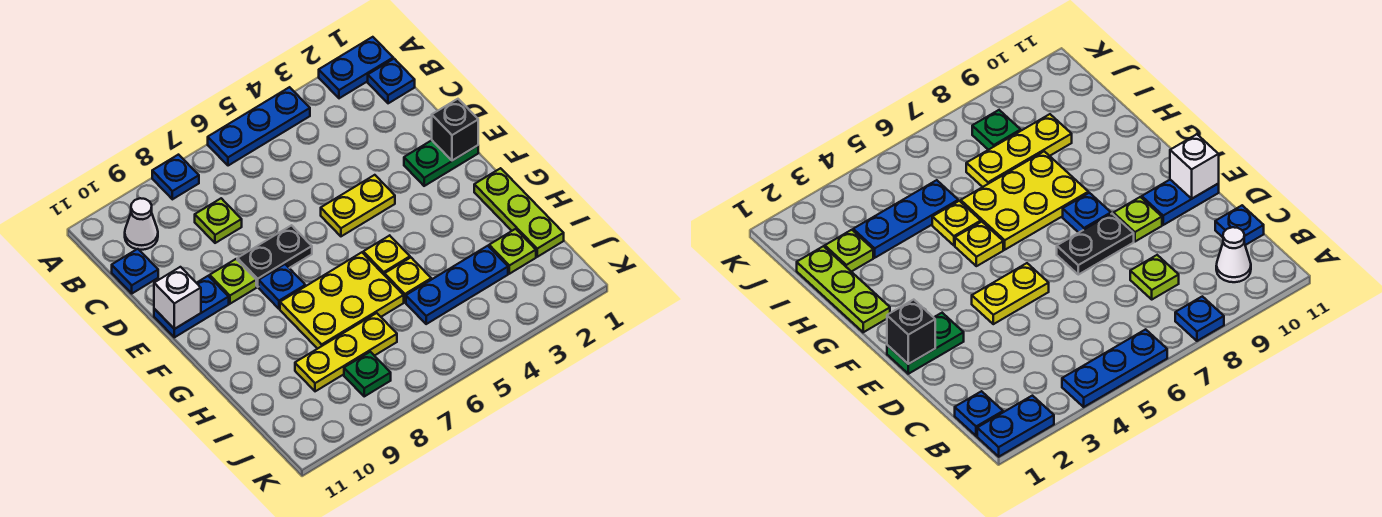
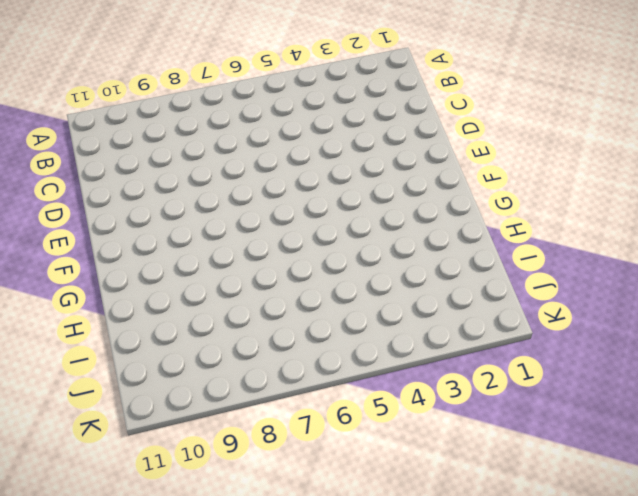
none -> blue 1x2 plate [319,37,393,98]
none -> blue 1x3 plate [208,87,310,166]
none -> blue 1x1 plate [152,155,199,199]

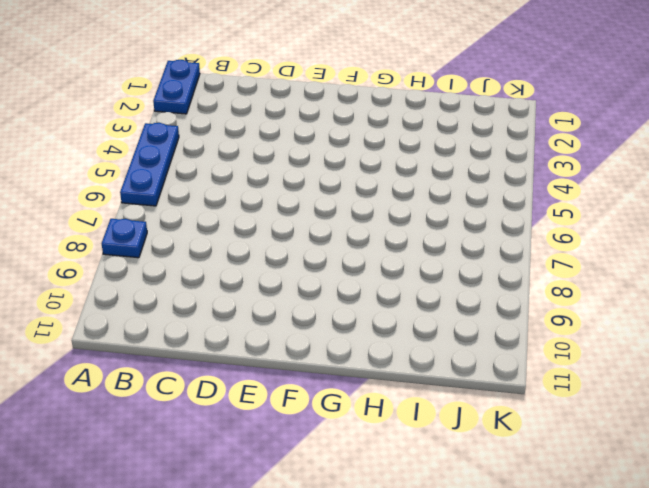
none -> blue 1x1 plate [368,59,415,103]
none -> white 1x1 cone [125,198,158,250]
none -> lime 1x1 plate [195,198,242,243]

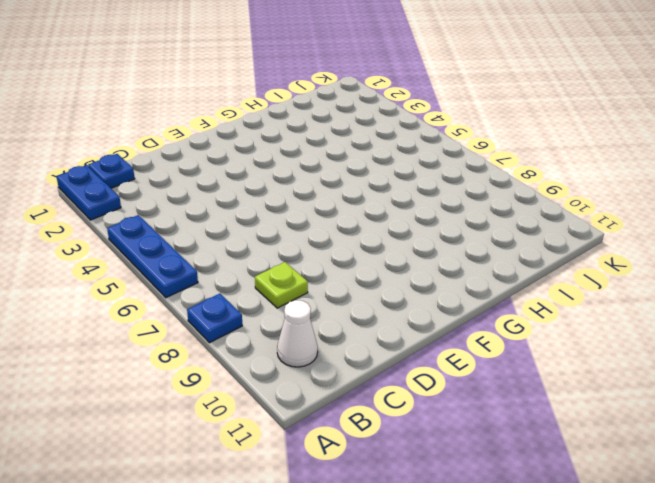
none -> blue 1x1 plate [112,249,158,293]
none -> green 1x2 plate [404,140,478,186]
none -> yellow 1x2 plate [321,175,395,236]

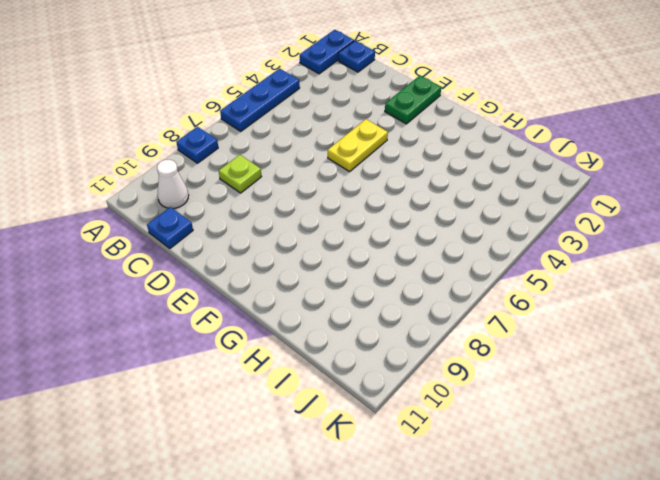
none -> black 1x2 plate [237,225,312,287]
none -> lime 1x1 plate [210,259,256,304]
none -> blue 1x2 plate [154,276,229,337]

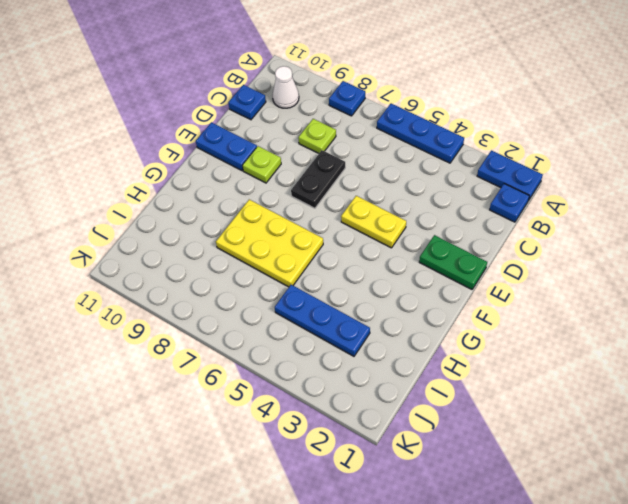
black 1x2 plate [291,150,345,208] -> black 1x2 plate turned to [237,225,312,287]
none -> blue 1x1 plate [259,264,305,309]
none -> lime 1x3 plate [474,168,564,257]
none -> yellow 1x1 plate [363,235,410,275]

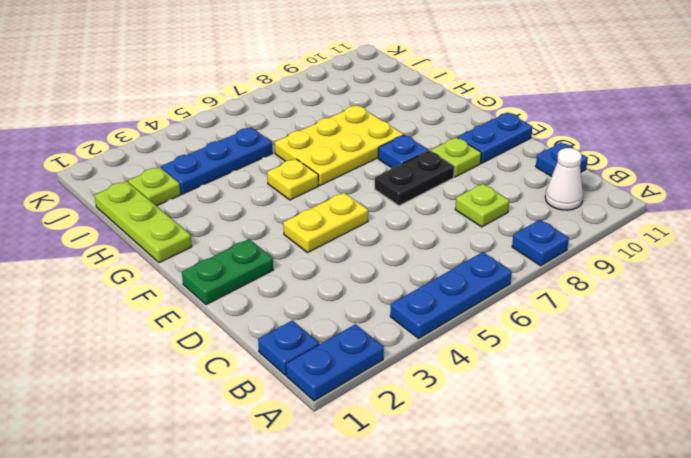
none -> yellow 1x1 plate [385,258,431,302]
none -> yellow 1x3 plate [295,313,397,391]
none -> green 1x1 plate [344,352,391,396]

